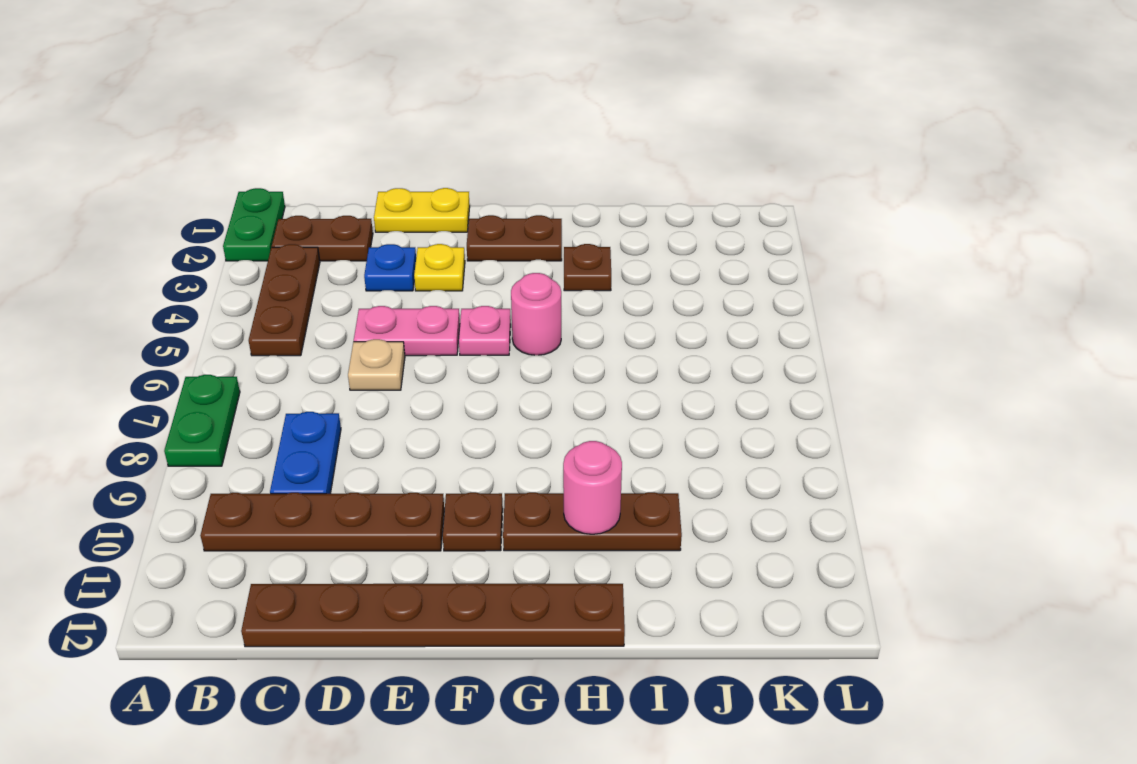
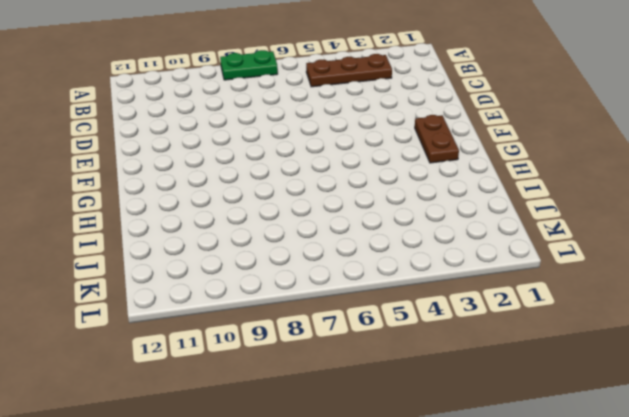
none -> green 1x2 plate [223,188,285,261]
none -> brown 1x2 plate [272,216,373,261]
none -> brown 1x4 plate [200,493,444,551]

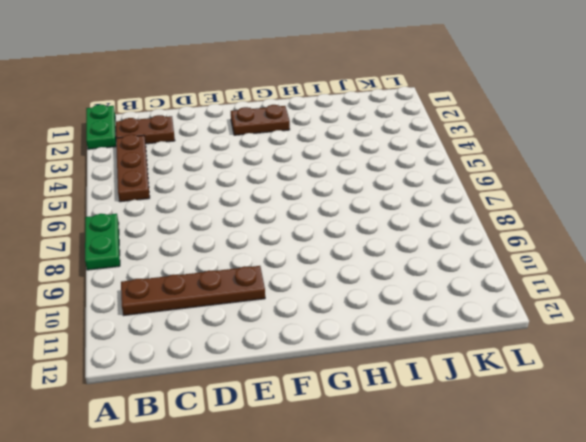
none -> blue 1x2 plate [270,412,341,494]
none -> brown 1x6 plate [241,584,625,647]
none -> yellow 1x2 plate [374,188,470,232]

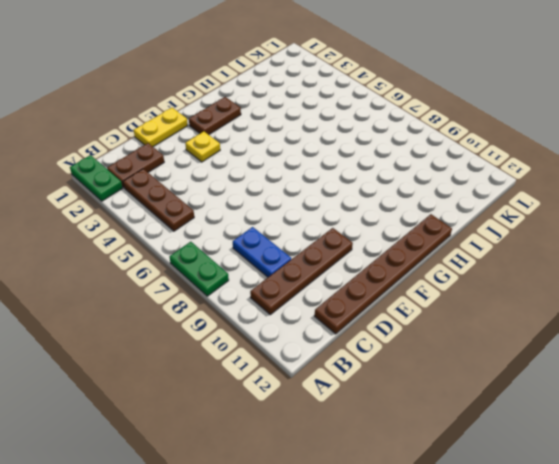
none -> blue 1x1 plate [364,244,416,291]
none -> pink 1x2 plate [354,306,460,356]
none -> tan 1x1 plate [348,339,405,390]

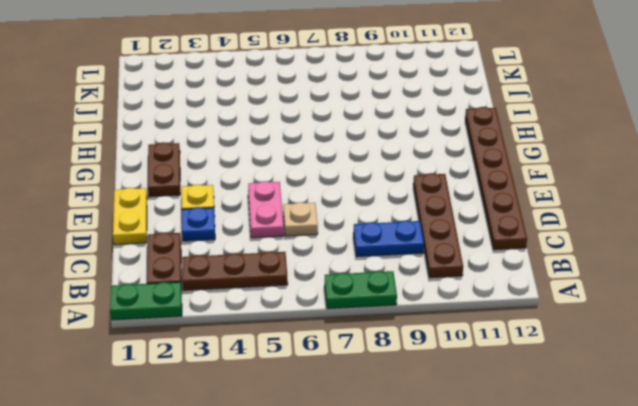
none -> pink 1x1 plate [459,306,511,355]
none -> brown 1x1 plate [443,492,503,551]
none -> pink 1x1 round brick [511,273,561,355]

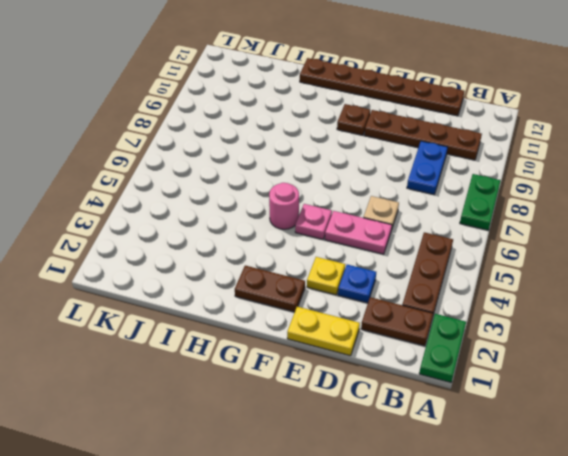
none -> brown 1x3 plate [503,492,682,551]
none -> brown 1x1 plate [564,244,611,291]
none -> pink 1x1 round brick [563,441,622,534]

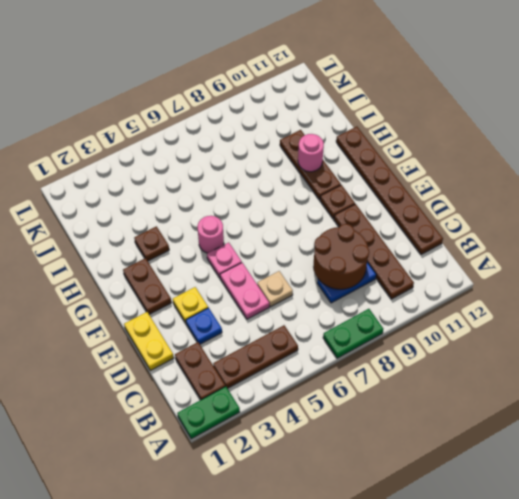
brown 2x2 round brick [314,224,369,289] -> none

